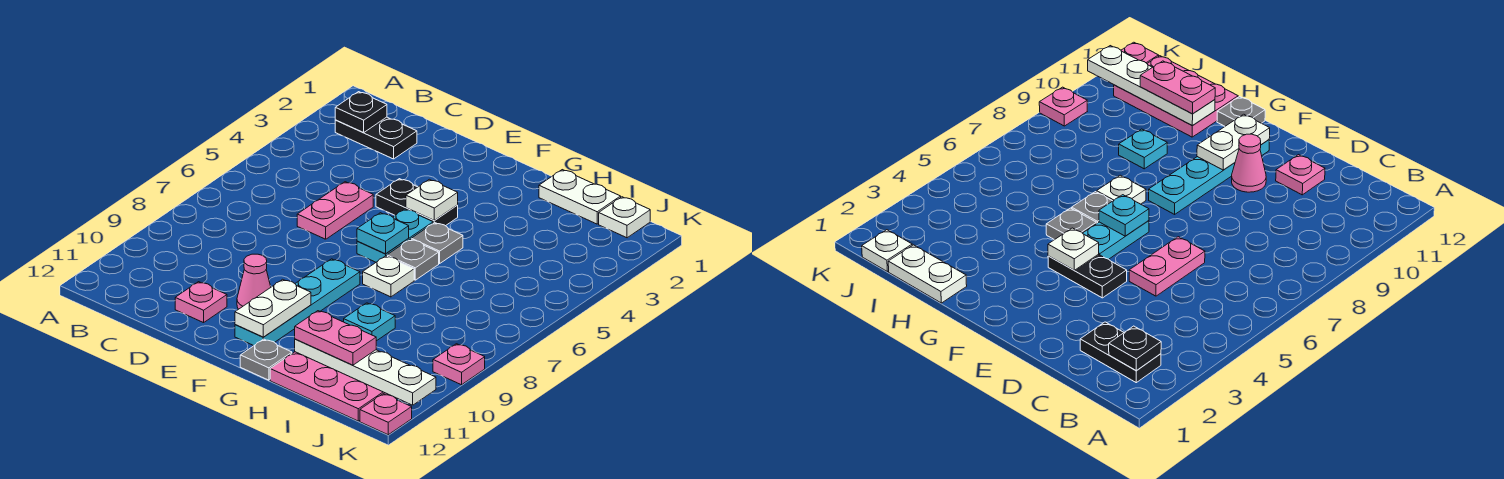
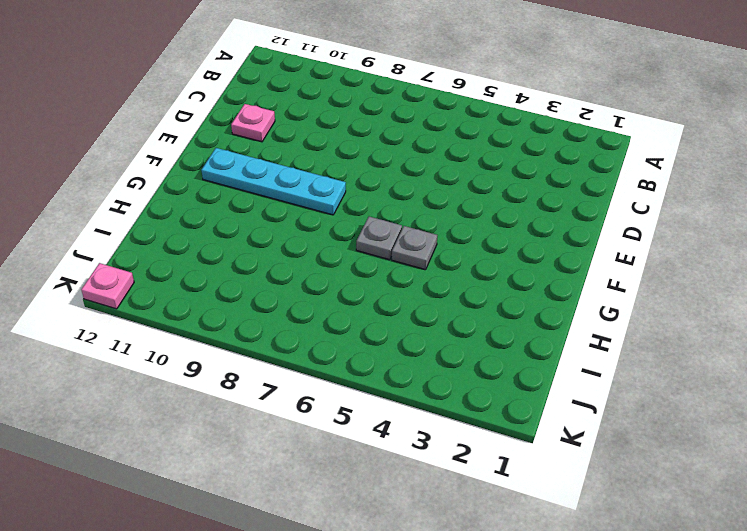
none -> black 1x2 plate [335,117,417,159]
none -> pink 1x2 plate [297,182,373,239]
none -> black 1x2 plate [376,179,458,226]

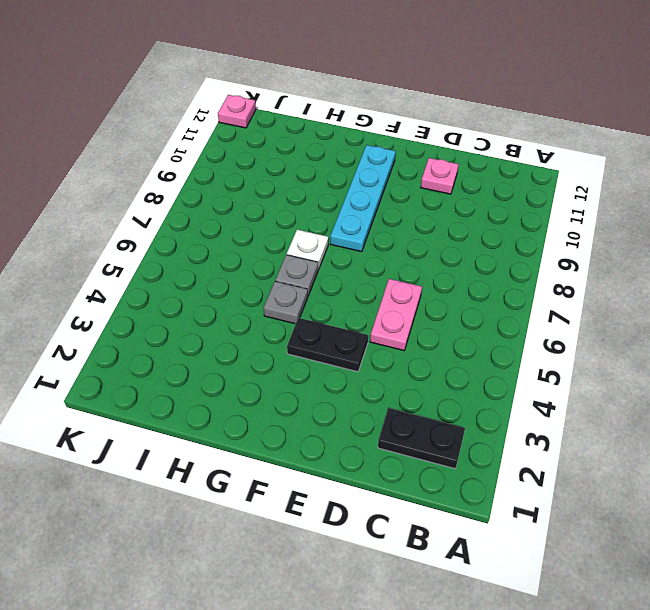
none -> pink 1x1 cone [237,254,271,309]
none -> cyan 1x2 plate [357,209,433,262]
none -> grey 1x1 plate [240,339,292,380]

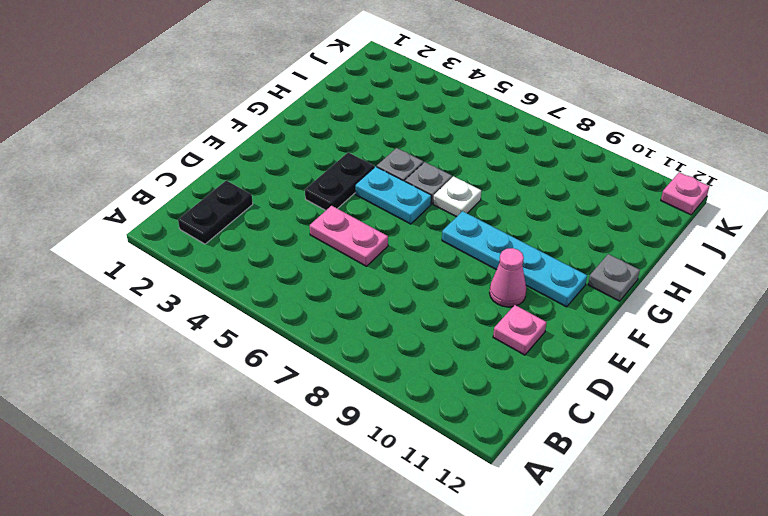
none -> white 1x2 plate [539,170,621,224]
none -> cyan 1x1 plate [344,303,395,341]
none -> pink 2x3 plate [270,352,391,421]

